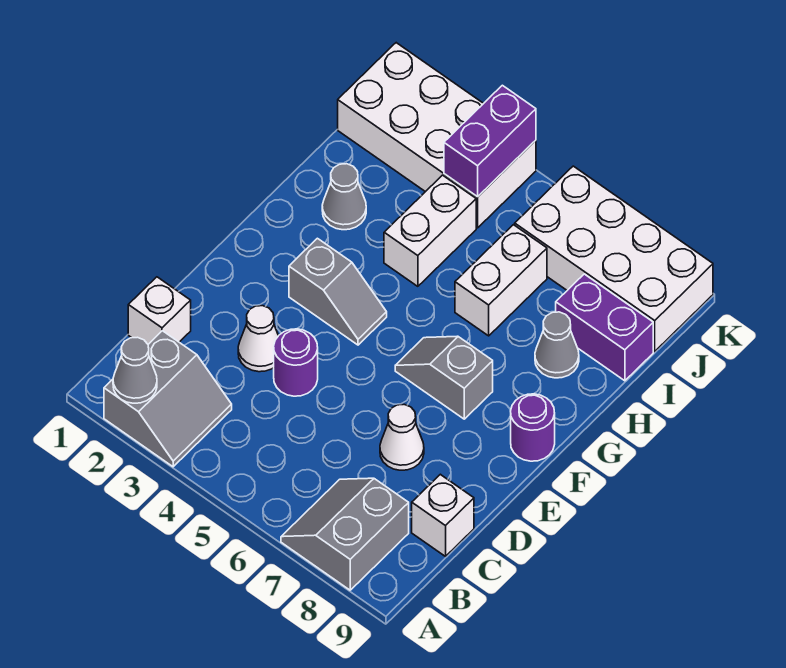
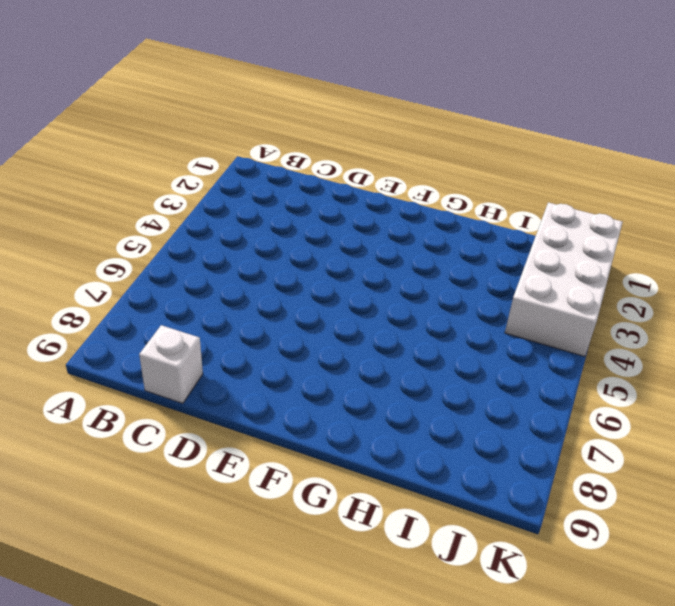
none -> grey 2x2 slope [104,331,232,467]
none -> grey 2x2 slope [281,478,409,590]
none -> white 1x1 brick [128,277,191,344]

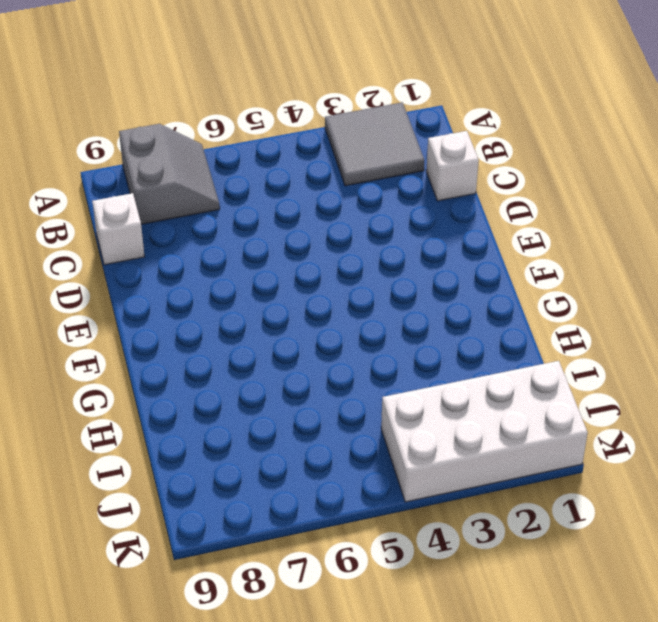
grey 2x2 tile [325,102,424,186] -> grey 2x2 slope [104,331,232,467]
none -> white 1x1 cone [238,306,278,372]
none -> purple 1x1 round brick [274,329,318,396]
none -> white 1x1 cone [380,405,424,470]

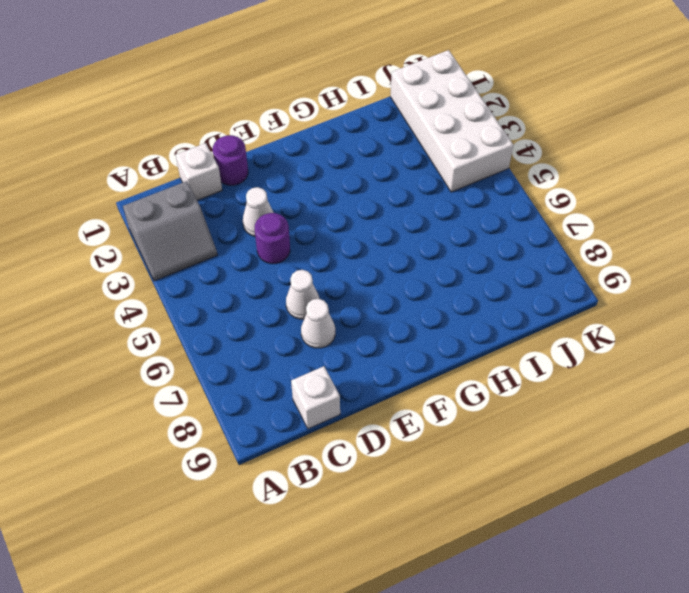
purple 1x1 round brick [213,135,248,185] -> purple 1x1 round brick moved to [511,394,555,461]
white 1x1 cone [286,270,320,319] -> none
none -> grey 2x2 slope [281,478,409,590]
none -> grey 1x2 slope [289,238,387,345]
none -> grey 1x2 slope [395,336,493,419]

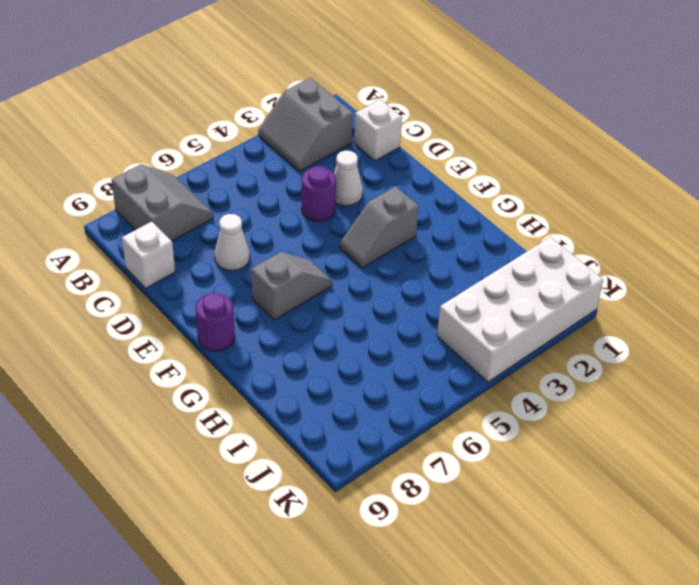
none -> grey 1x1 cone [322,164,366,230]
none -> white 1x2 brick [384,175,476,286]
none -> white 1x2 brick [455,225,547,336]

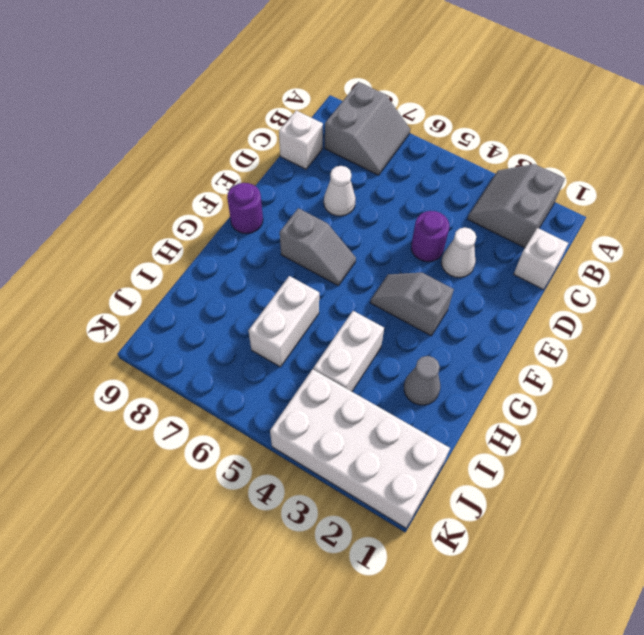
none -> grey 1x1 cone [535,312,579,378]
none -> purple 1x2 brick [556,274,653,381]
none -> white 2x4 brick [515,166,713,351]

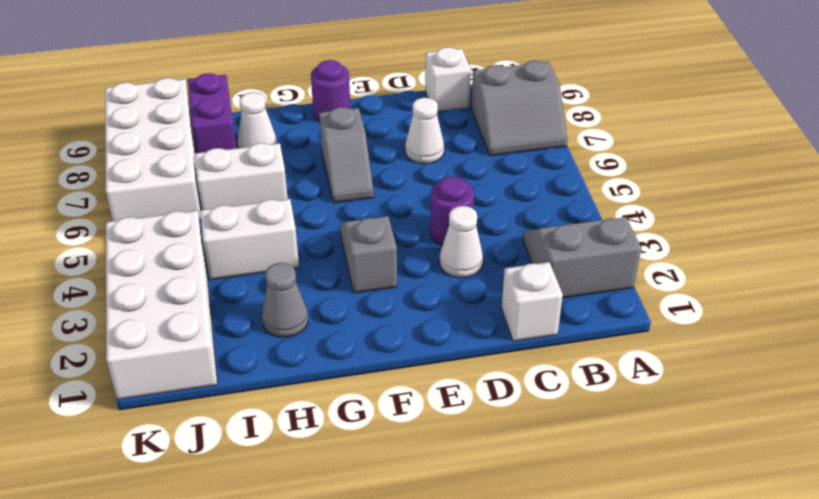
white 1x1 cone [238,92,277,148] -> grey 1x1 cone [535,312,579,378]
none -> grey 1x1 cone [113,337,157,403]
none -> purple 1x2 brick [444,85,536,197]

